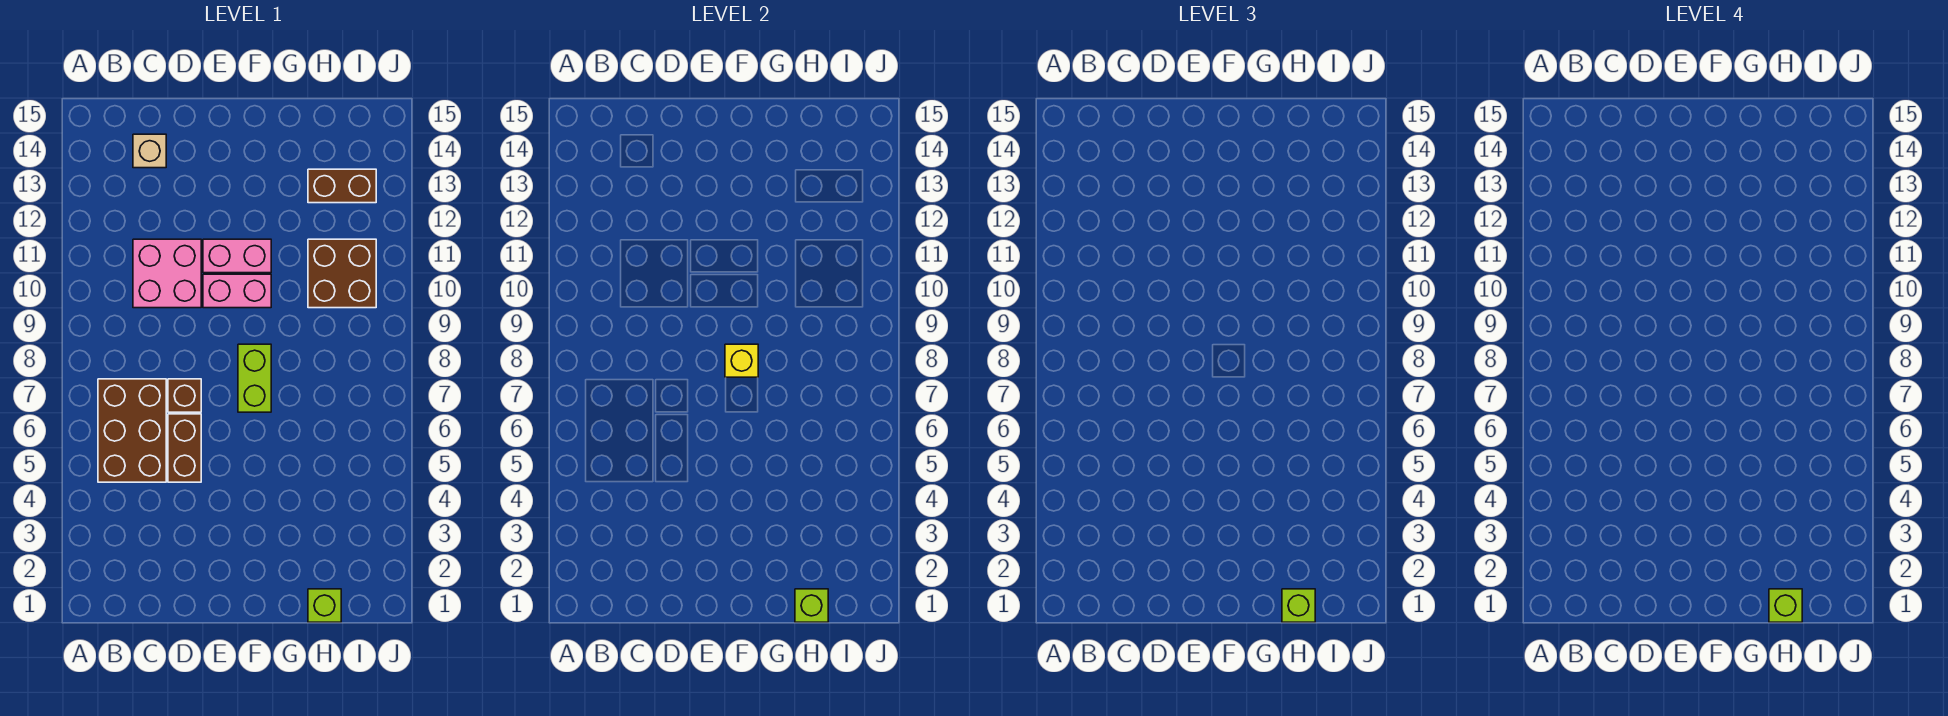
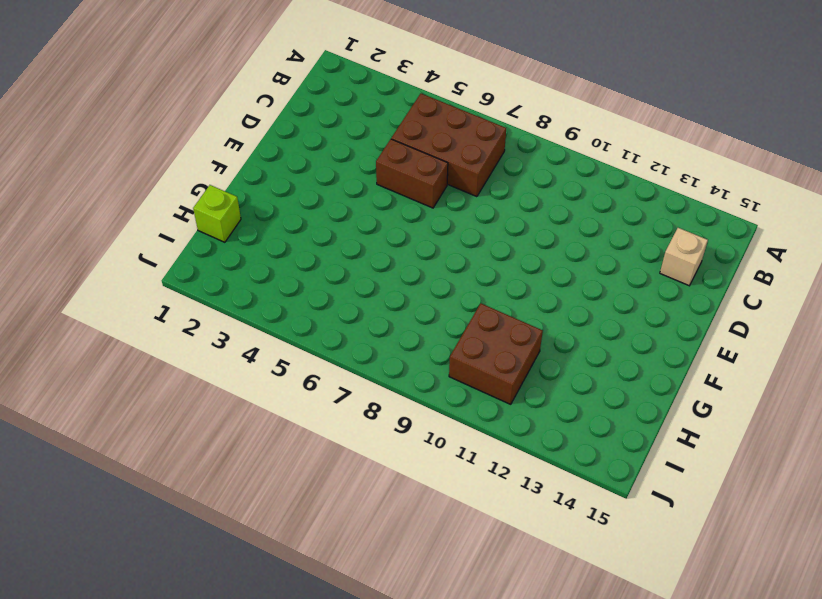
none -> pink 2x2 brick [133,239,201,308]
none -> brown 1x1 brick [168,379,201,412]
none -> pink 1x2 brick [203,274,271,308]

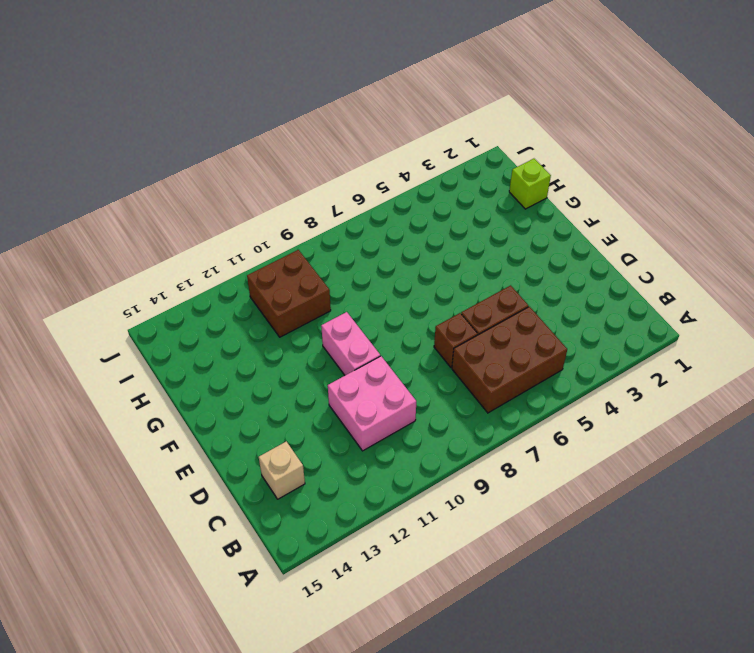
none -> pink 1x2 brick [203,239,271,273]
none -> lime 1x2 brick [238,344,271,412]
none -> brown 1x2 brick [308,169,376,203]

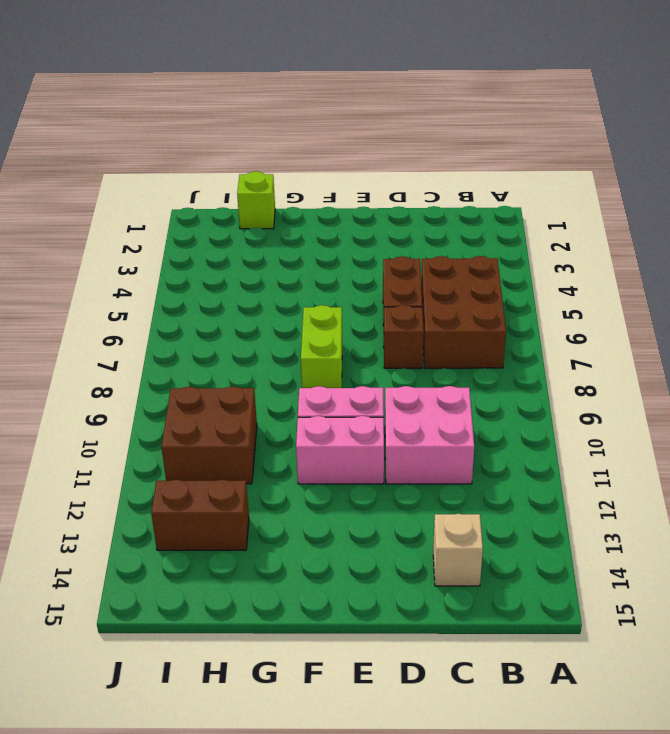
none -> yellow 1x1 brick [725,344,758,377]
none -> lime 1x1 brick [795,589,828,622]
none -> lime 1x1 brick [1282,589,1315,622]

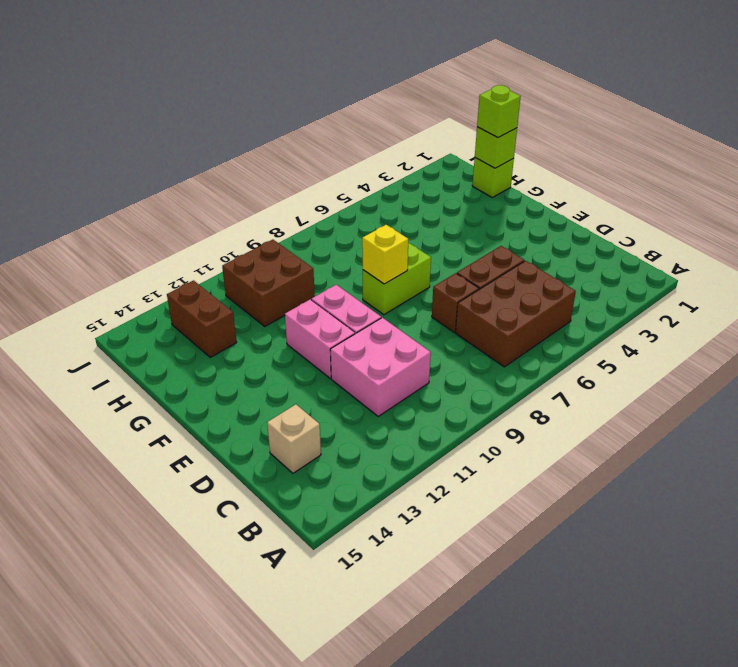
none -> lime 1x1 brick [1769,589,1802,622]

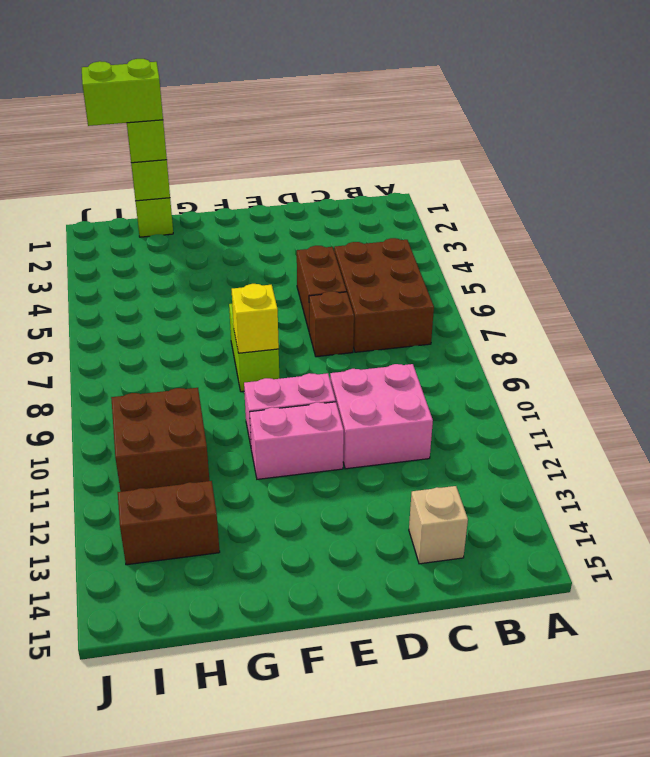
lime 1x2 brick [82,59,163,126] -> lime 1x1 brick [1769,589,1802,622]

